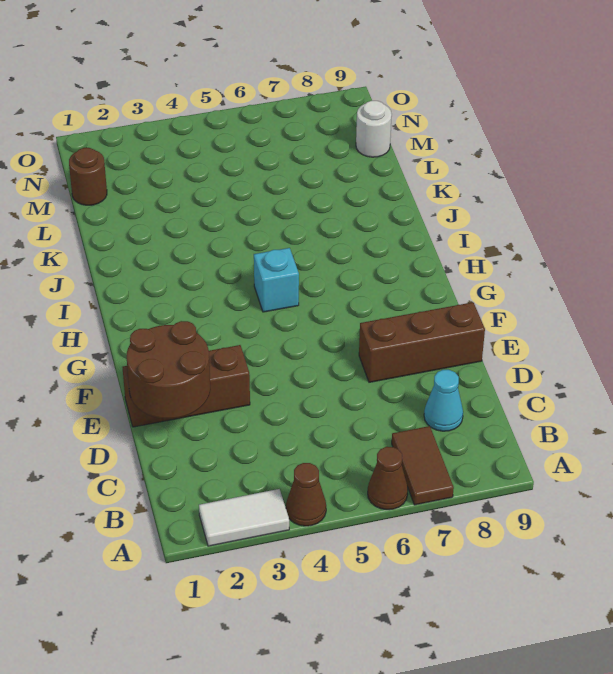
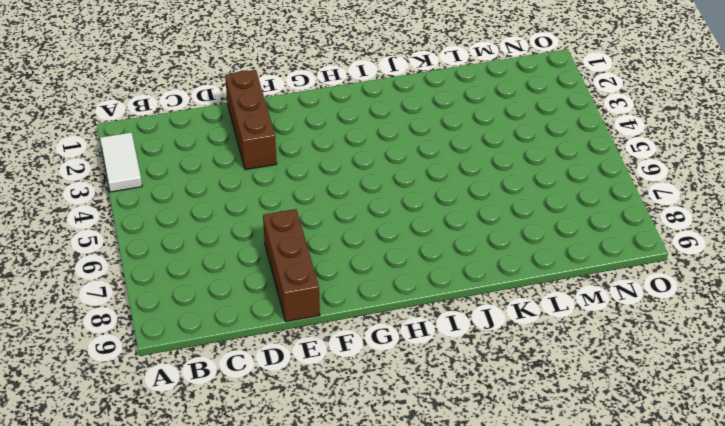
none -> brown 1x1 cone [286,463,326,526]
none -> brown 1x1 cone [368,447,408,510]

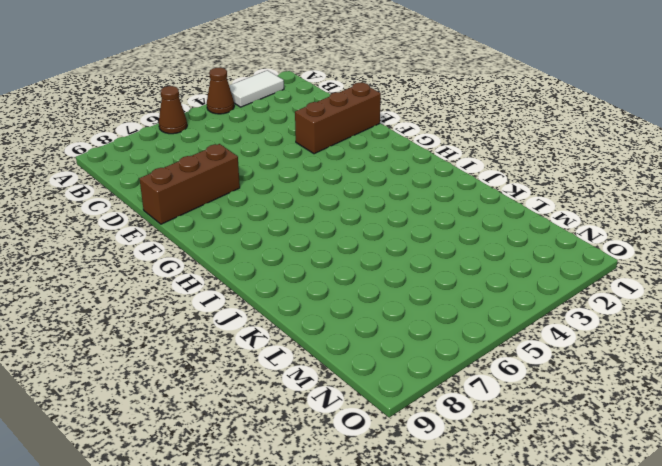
none -> brown 1x2 tile [392,426,454,505]
none -> cyan 1x1 cone [424,370,463,431]

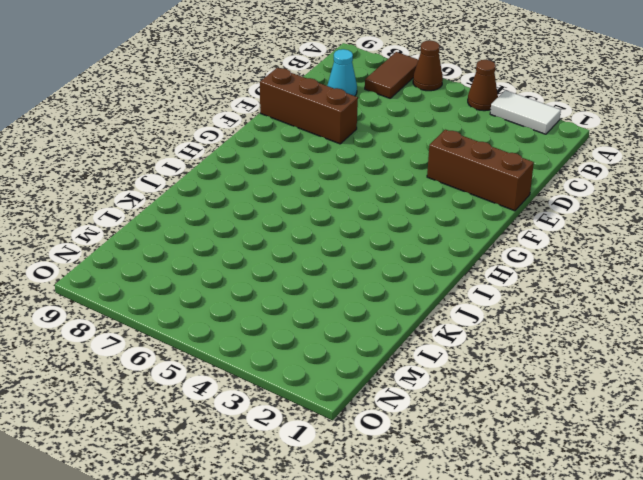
none -> cyan 1x1 brick [254,248,299,312]
none -> brown 1x1 round brick [69,148,107,205]

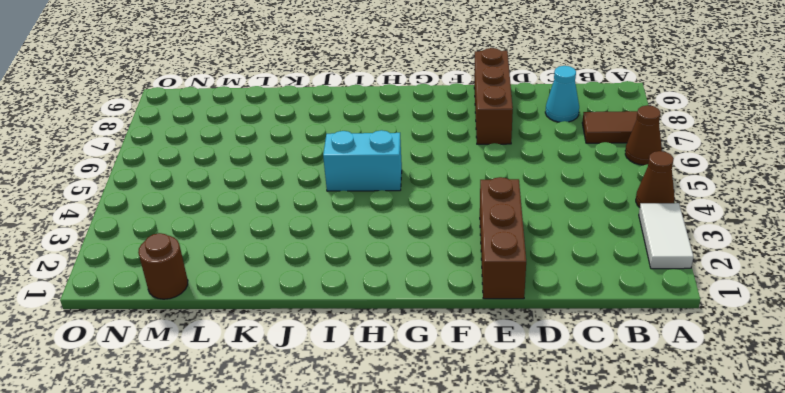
cyan 1x2 brick [323,130,402,191] -> cyan 1x1 brick [254,248,299,312]
none -> white 1x1 round brick [356,101,392,157]
none -> brown 2x2 round brick [127,321,210,419]

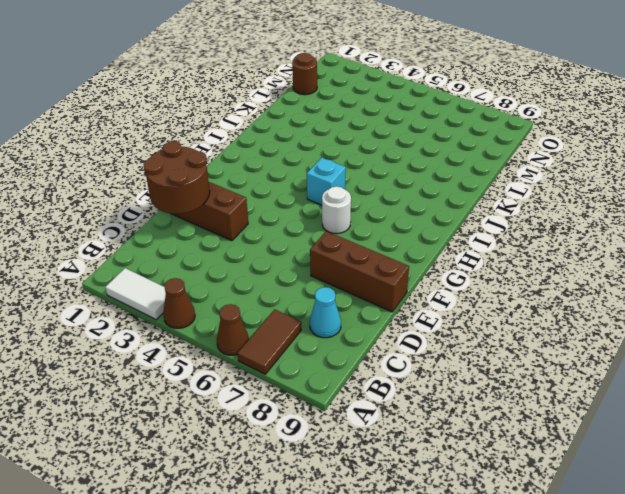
white 1x1 round brick [322,186,351,234] -> white 1x1 round brick moved to [356,101,392,157]

